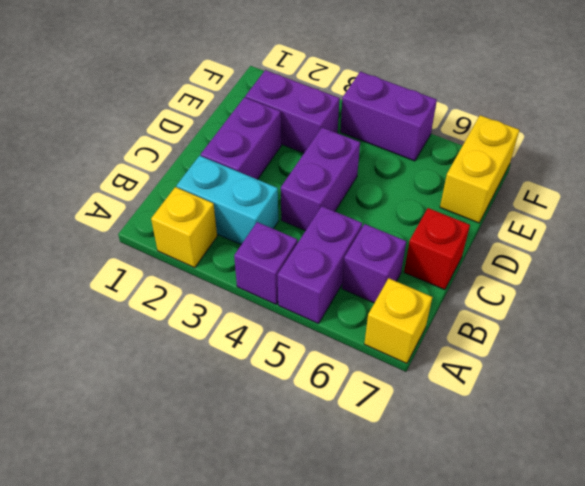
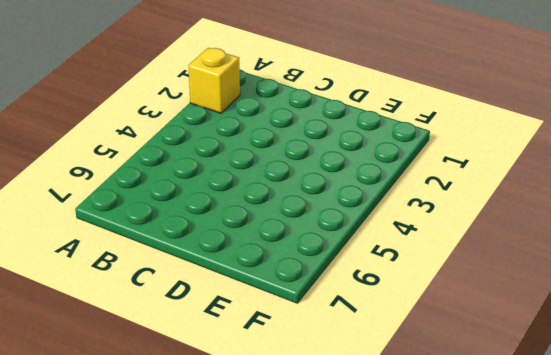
none -> purple 1x1 brick [234,222,297,304]
none -> purple 1x2 brick [278,206,362,324]
none -> yellow 1x1 brick [364,278,432,364]

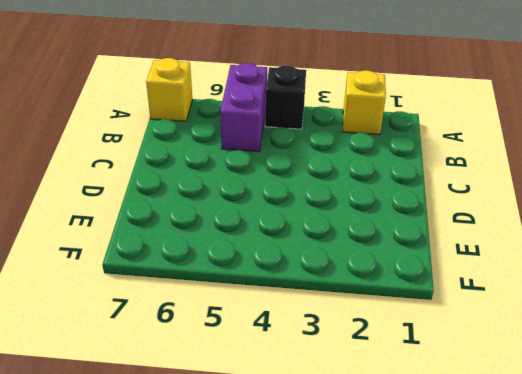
black 1x1 brick [265,65,306,129] -> purple 1x1 brick [234,222,297,304]
none -> cyan 1x2 brick [177,156,278,244]
none -> purple 1x1 brick [342,224,406,303]
none -> purple 1x2 brick [201,97,281,179]

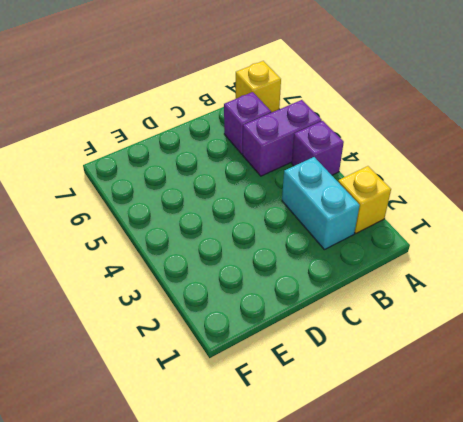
none -> purple 1x2 brick [201,97,281,179]
none -> purple 1x2 brick [281,127,360,231]
none -> red 1x1 brick [404,208,470,290]

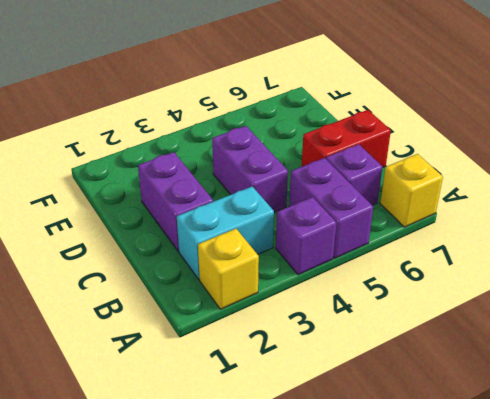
red 1x2 brick [302,110,391,168] -> red 1x1 brick [404,208,470,290]
none -> purple 1x2 brick [245,70,340,153]
none -> yellow 1x2 brick [440,115,519,223]
none -> purple 1x2 brick [340,72,437,161]

